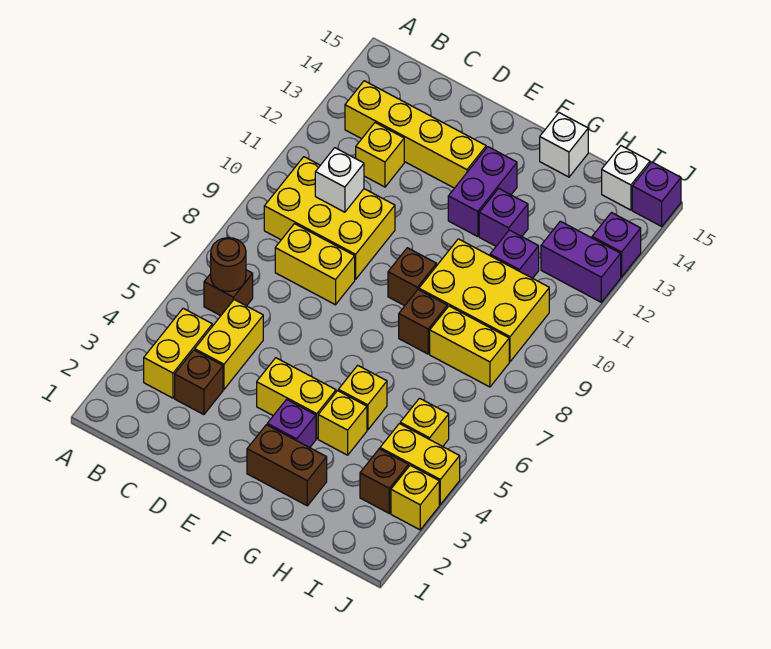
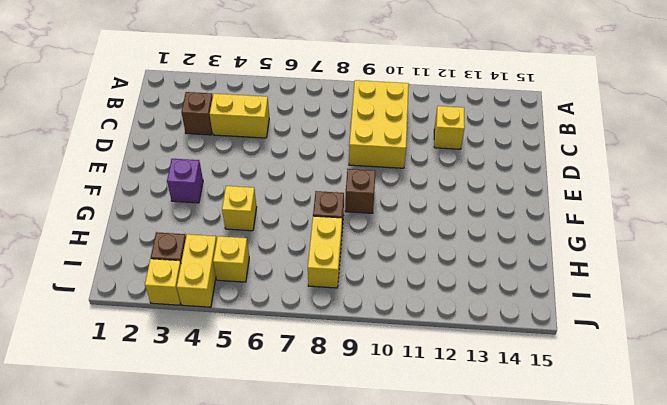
none -> yellow 1x2 brick [144,308,212,398]
none -> brown 1x1 brick [204,270,253,316]
none -> yellow 1x4 brick [345,81,486,188]
none -> yellow 1x2 brick [275,224,355,305]

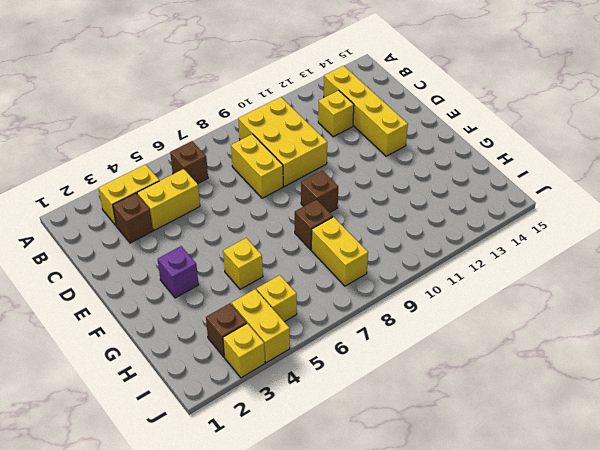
none -> yellow 1x2 brick [257,358,336,439]
none -> brown 1x2 brick [247,425,327,506]
none -> purple 1x2 brick [448,147,517,237]
none -> yellow 1x1 brick [318,391,367,455]

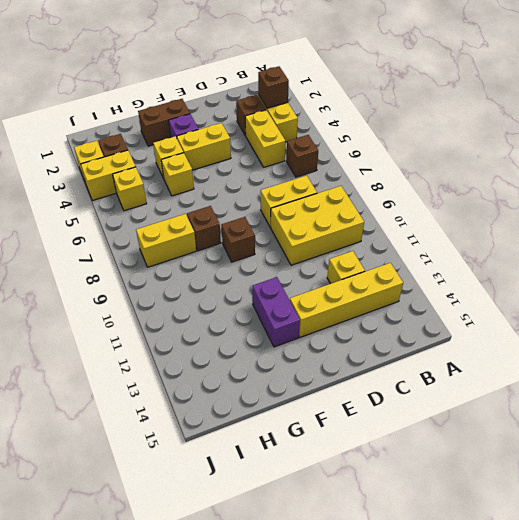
brown 1x1 brick [258,66,289,108] -> none
none -> yellow 2x3 brick [419,239,549,362]
none -> purple 1x1 brick [479,188,528,246]
none -> white 1x1 brick [540,113,588,177]
none -> purple 1x1 brick [490,230,539,278]

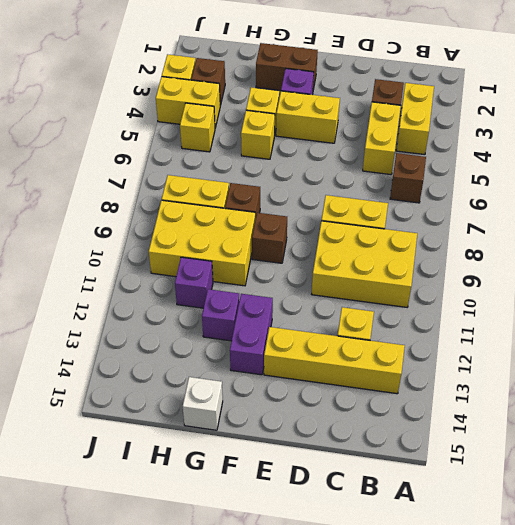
none -> purple 1x2 brick [541,221,621,302]
none -> white 1x1 brick [602,146,650,210]
none -> purple 1x1 brick [592,213,641,277]
none -> purple 1x1 brick [632,162,681,226]

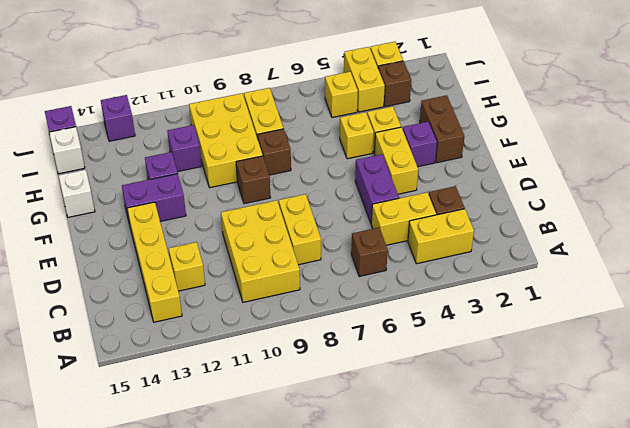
purple 1x2 brick [355,154,399,223] -> purple 1x2 brick moved to [541,221,621,302]
none -> brown 1x1 round brick [211,238,246,292]
none -> white 1x1 brick [315,148,364,212]

